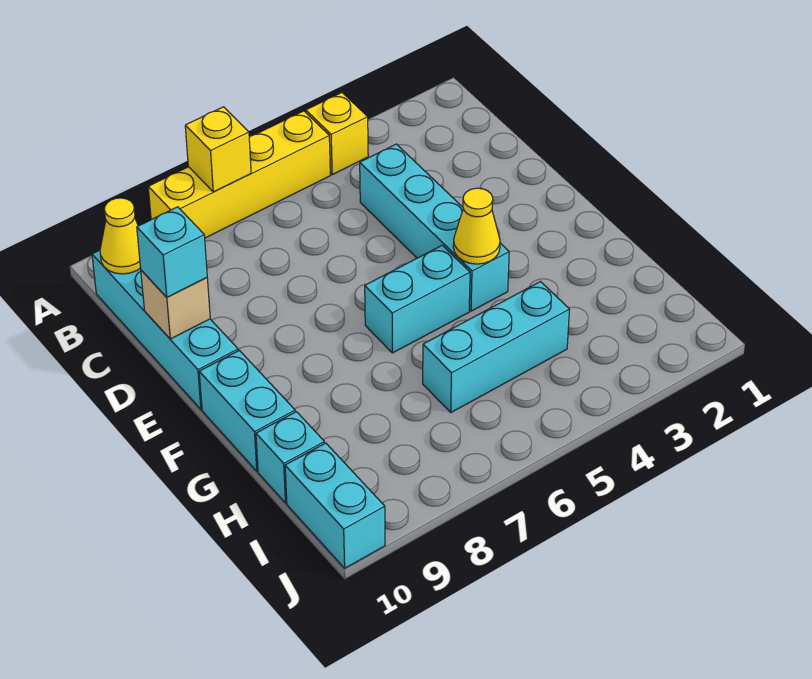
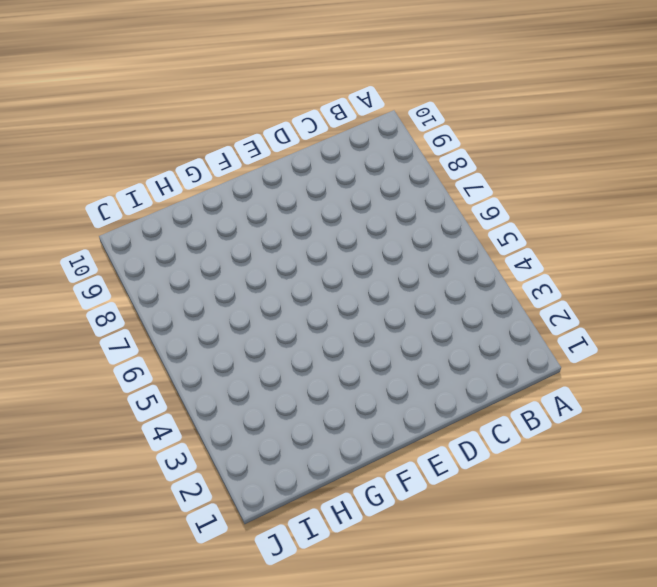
none -> yellow 1x1 brick [306,93,368,175]
none -> yellow 1x4 brick [148,111,330,238]
none -> cyan 1x4 brick [92,250,238,409]

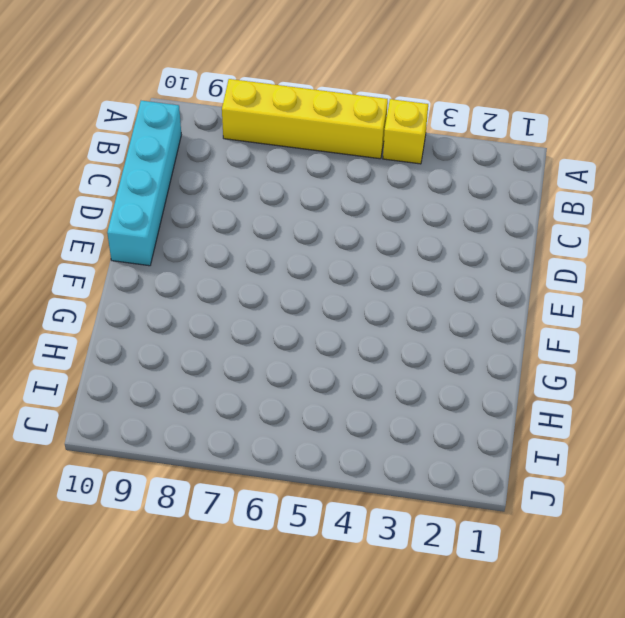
none -> cyan 1x4 brick [360,144,509,311]
none -> cyan 1x2 brick [365,245,470,353]
none -> cyan 1x2 brick [199,350,295,471]

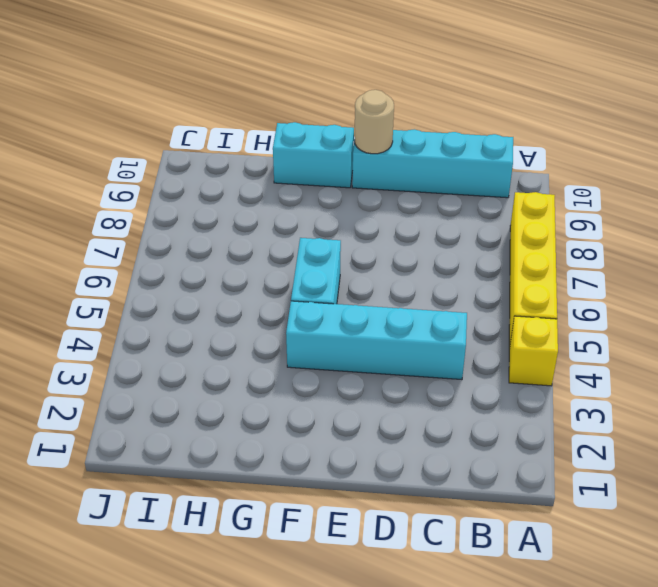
tan 1x1 round brick [354,90,394,154] -> none
none -> cyan 1x3 brick [423,282,570,412]
none -> cyan 1x1 brick [256,412,325,503]
none -> cyan 1x2 brick [285,443,385,568]

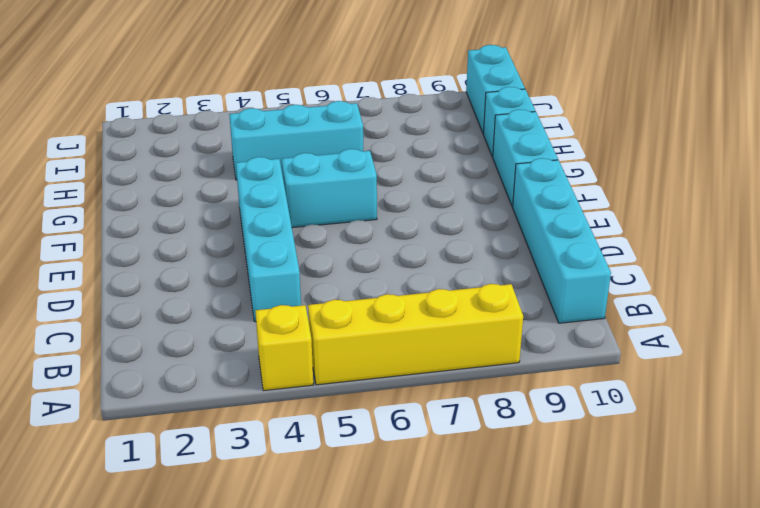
none -> yellow 1x1 brick [185,107,251,192]
none -> yellow 1x1 cone [100,198,140,274]
none -> tan 1x1 brick [141,270,210,339]

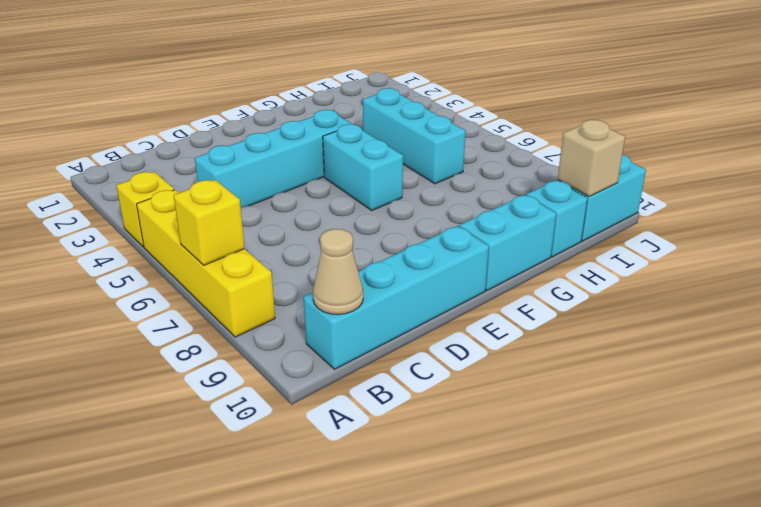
tan 1x1 cone [313,229,363,315] -> yellow 1x1 cone [100,198,140,274]
tan 1x1 brick [558,120,625,197] -> tan 1x1 brick moved to [141,270,210,339]
none -> yellow 1x1 cone [453,188,500,264]
none -> cyan 1x1 brick [137,207,207,297]

